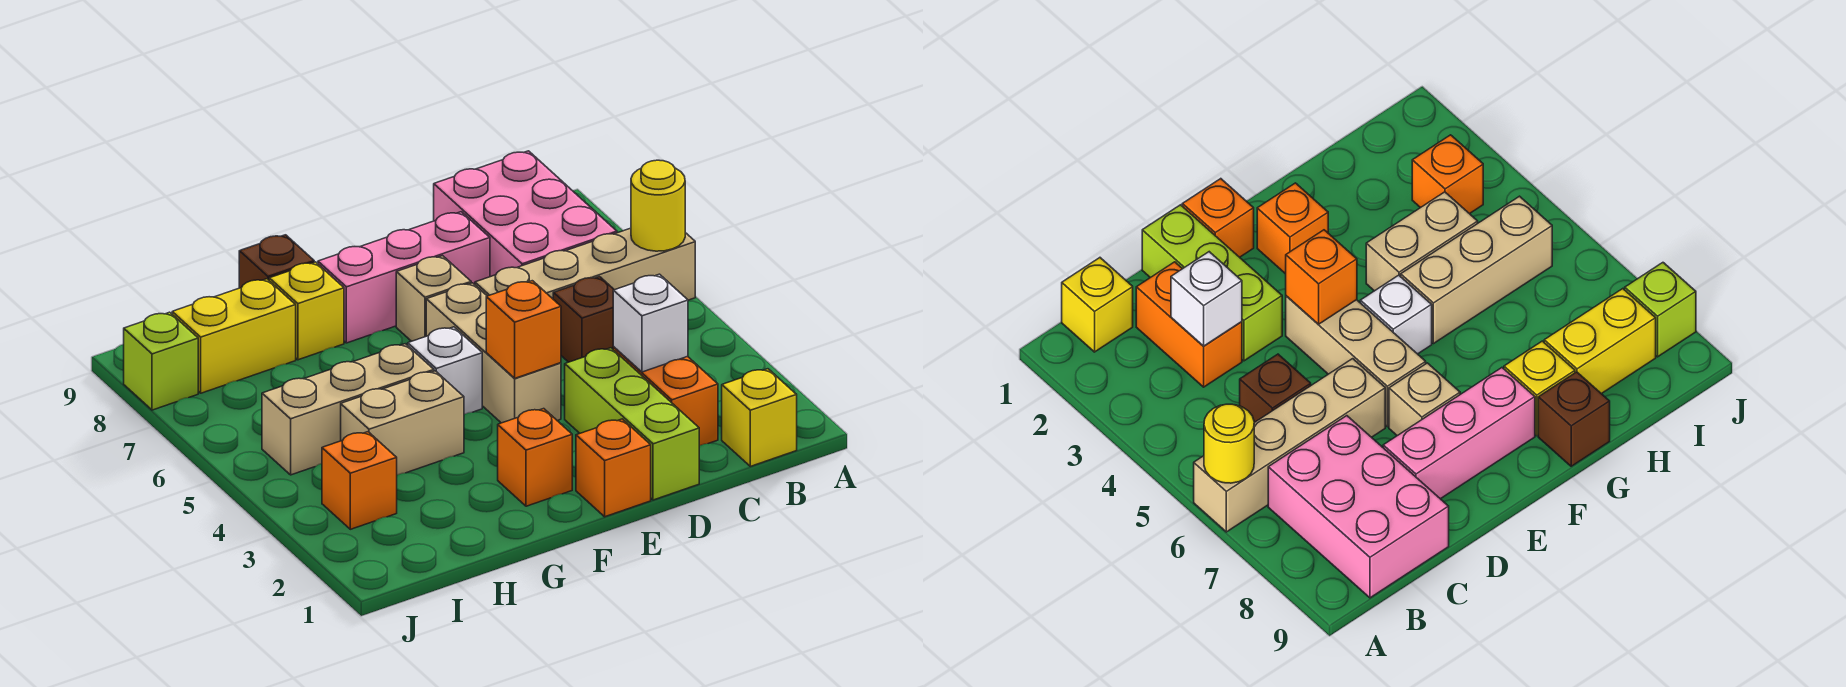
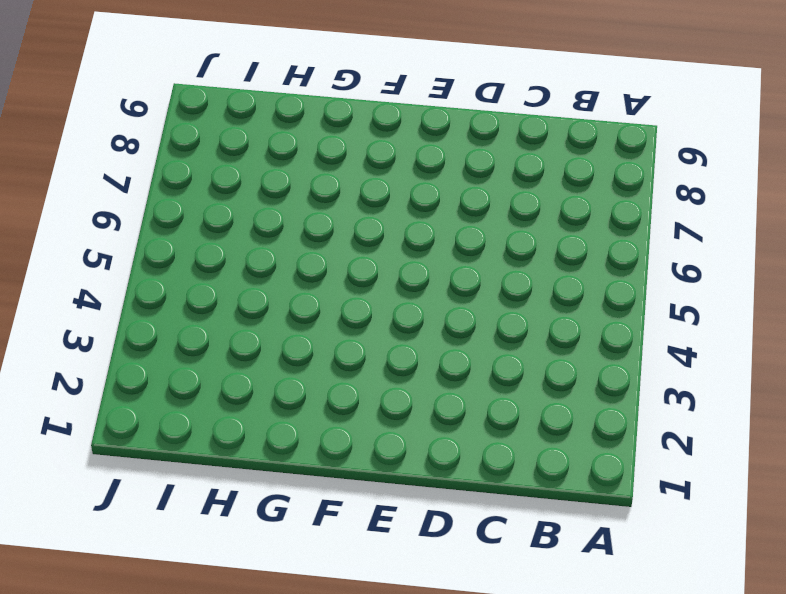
none -> tan 1x4 brick [475,228,695,300]
none -> yellow 1x1 brick [722,369,797,466]
none -> pink 2x3 brick [434,151,617,277]

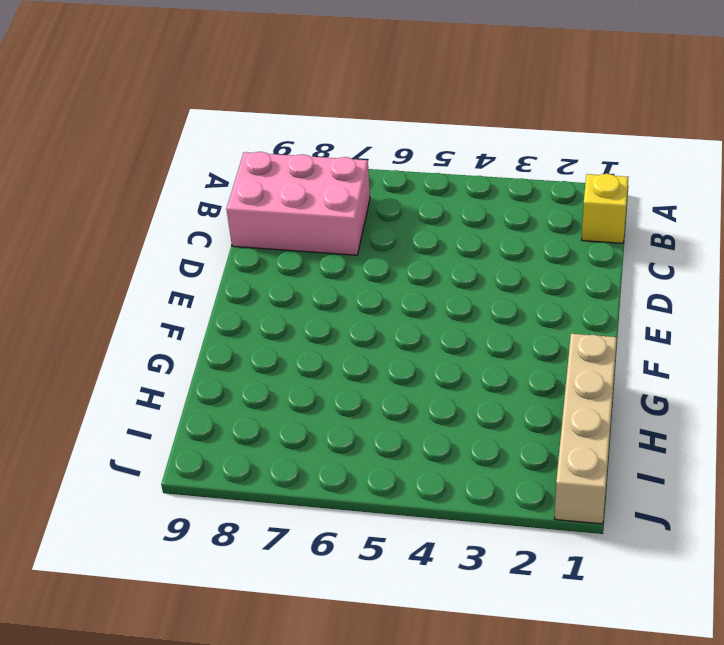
tan 1x4 brick [555,334,617,524] -> tan 1x4 brick moved to [475,228,695,300]
none -> orange 1x2 brick [613,347,718,446]
none -> brown 1x1 brick [553,277,614,362]
none -> lime 1x3 brick [565,348,699,500]

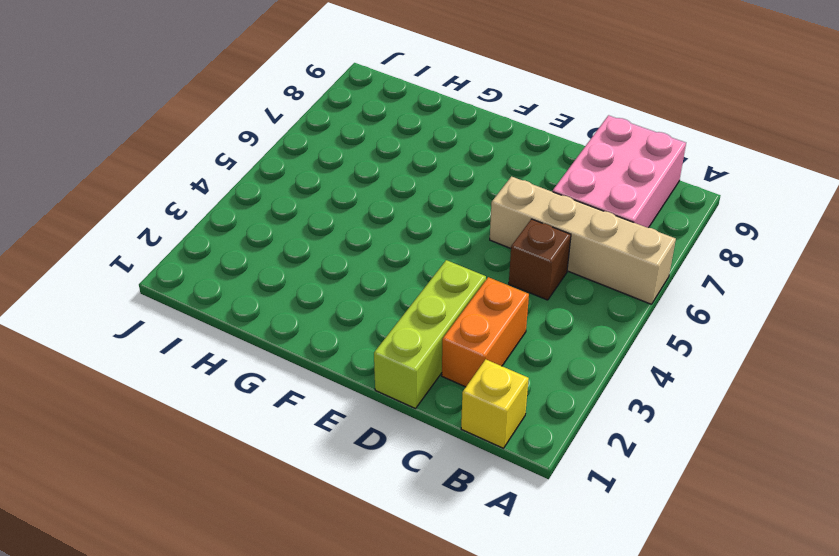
none -> pink 1x3 brick [318,212,490,343]
none -> orange 1x1 brick [576,419,651,517]
none -> tan 1x3 brick [426,283,561,423]

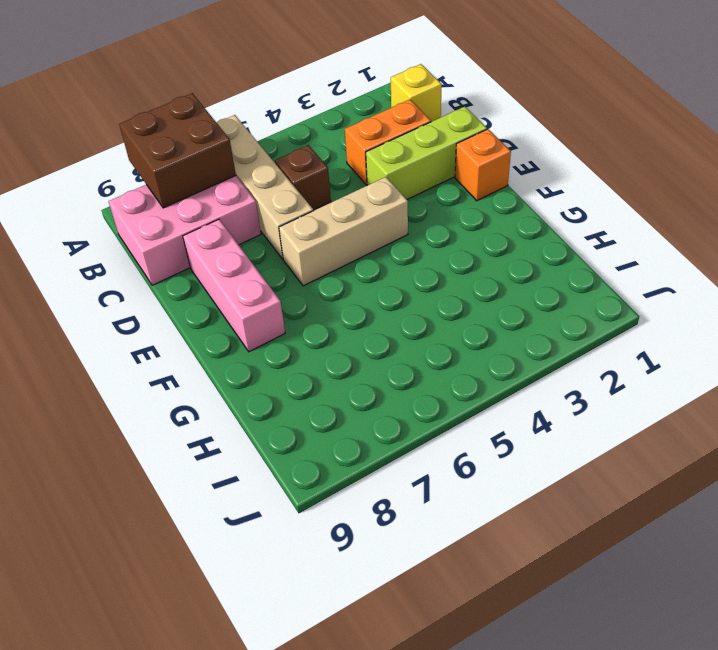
brown 2x2 brick [119,93,236,208] -> none
none -> tan 1x1 brick [396,256,471,341]
none -> orange 1x1 brick [498,409,572,506]
none -> white 1x1 brick [408,327,482,414]

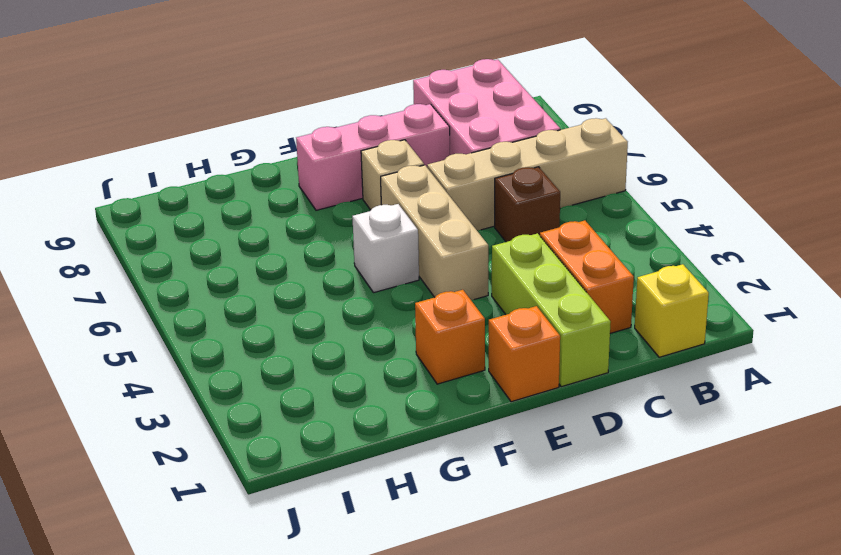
none -> tan 1x2 brick [341,371,464,475]
none -> tan 1x3 brick [262,344,434,475]
none -> yellow 1x1 brick [269,262,344,360]

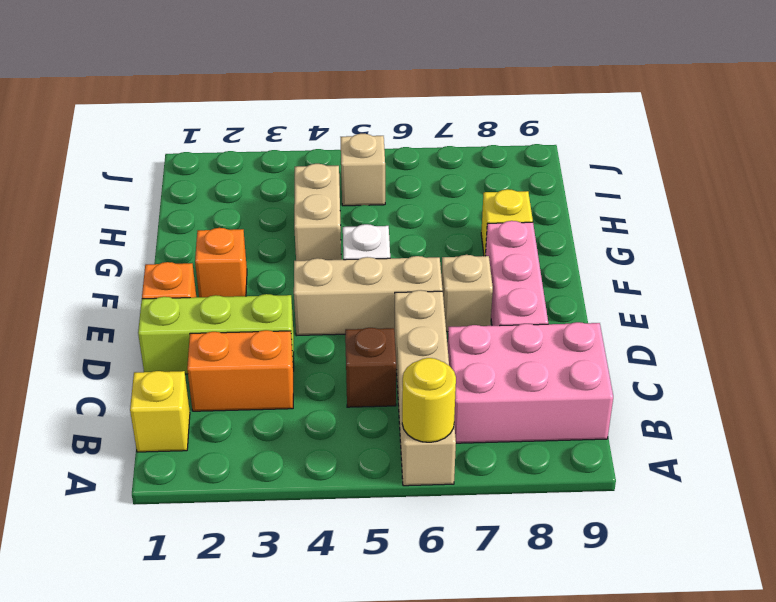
tan 1x1 brick [341,134,385,206] -> tan 1x3 brick [262,344,434,475]
none -> brown 1x1 brick [239,235,314,288]
none -> yellow 1x2 brick [172,279,296,393]
none -> orange 1x1 brick [322,432,397,529]

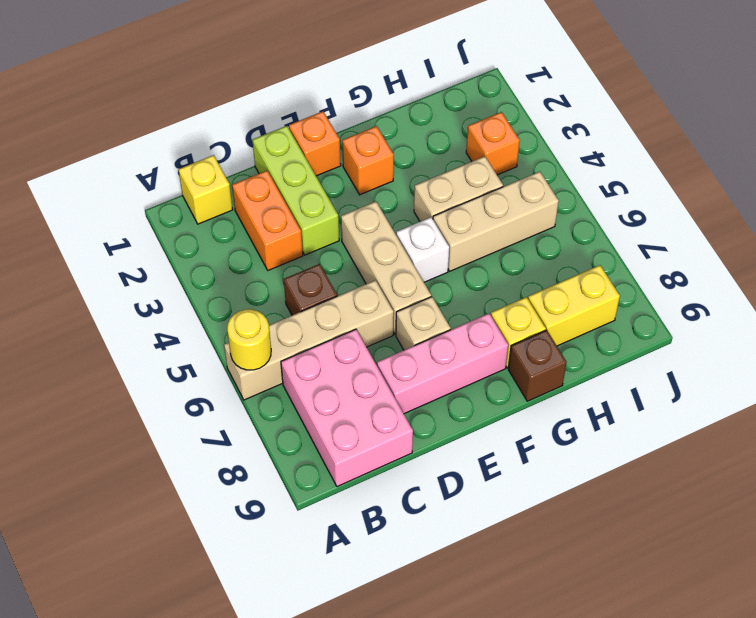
none -> lime 1x1 brick [124,312,198,410]
none -> white 1x1 brick [613,274,688,372]
none -> orange 1x1 brick [486,281,561,378]

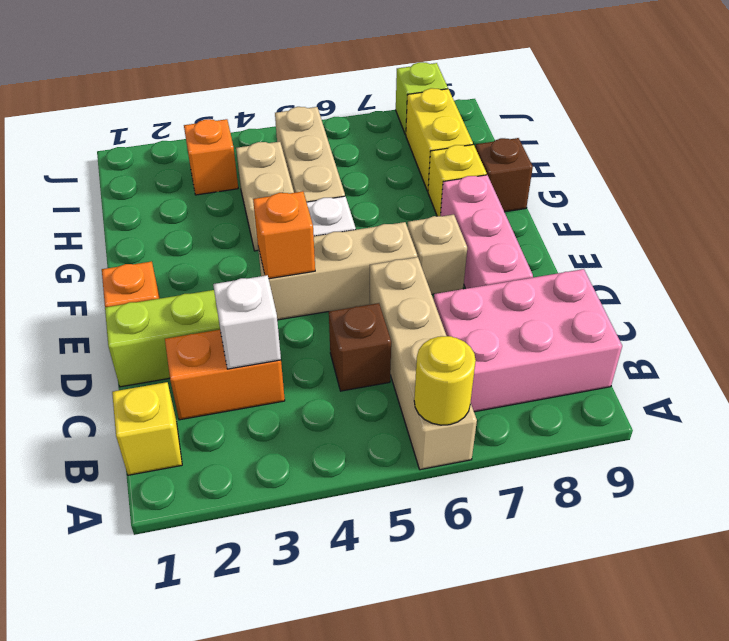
none -> orange 1x1 brick [498,409,572,506]

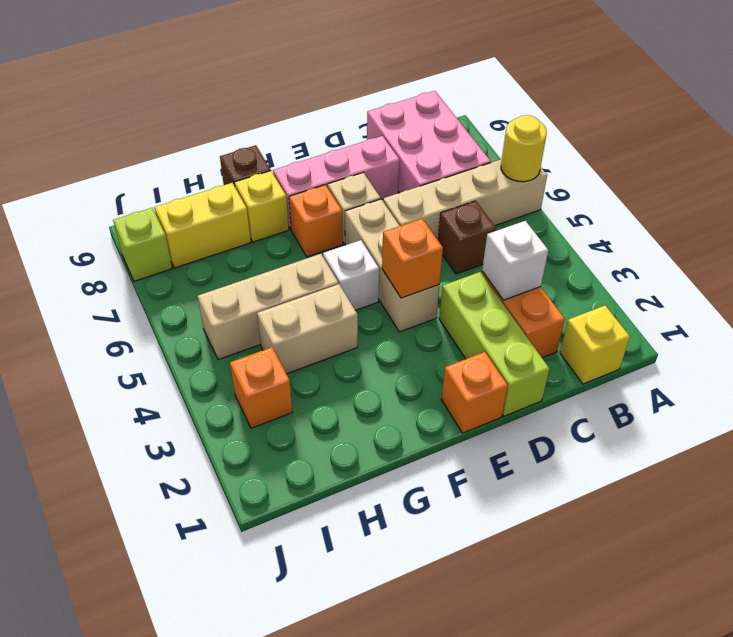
orange 1x1 brick [289,185,343,257] -> orange 1x1 brick moved to [498,409,572,506]

